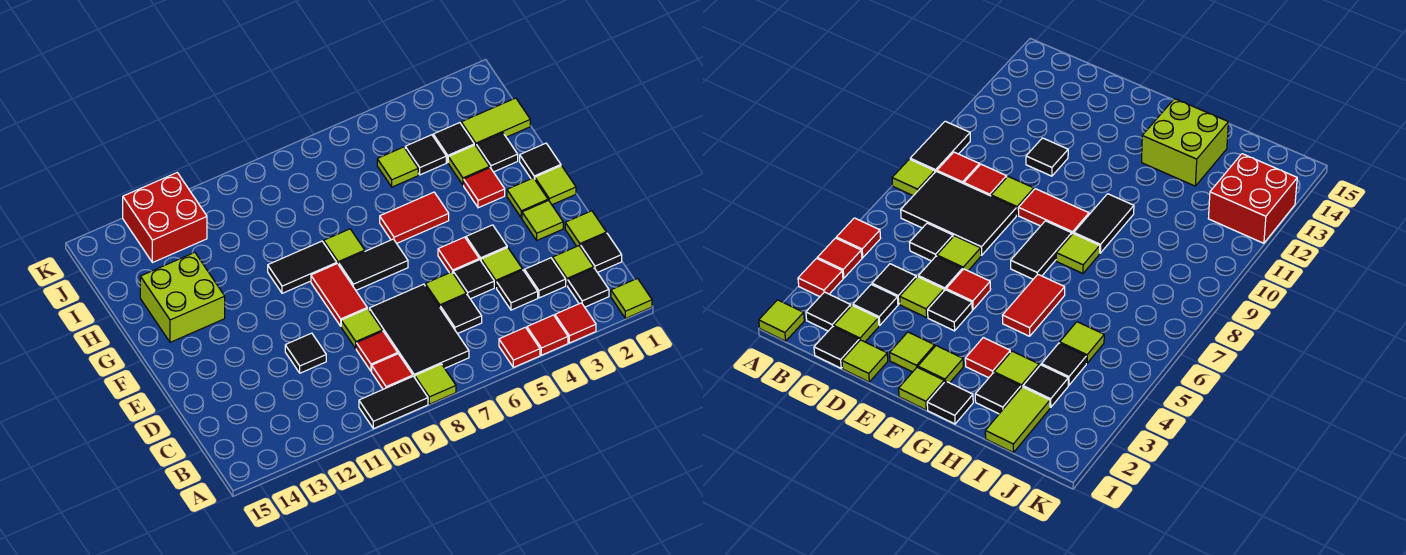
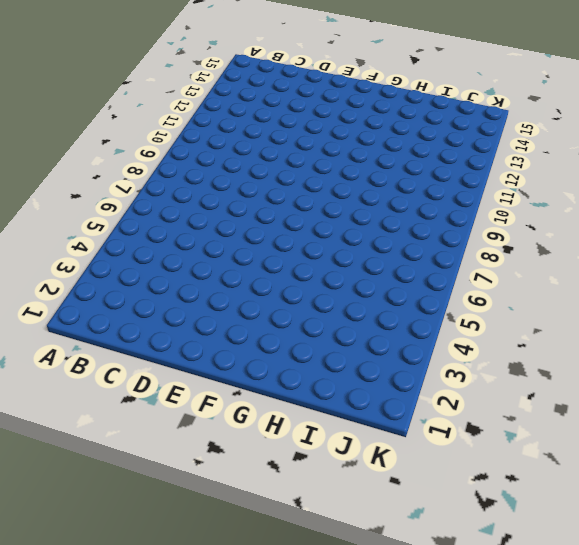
none -> lime 1x1 tile [611,278,652,319]
none -> red 1x1 tile [555,303,596,343]
none -> red 1x1 tile [527,315,568,355]
none -> red 1x1 tile [499,327,540,367]

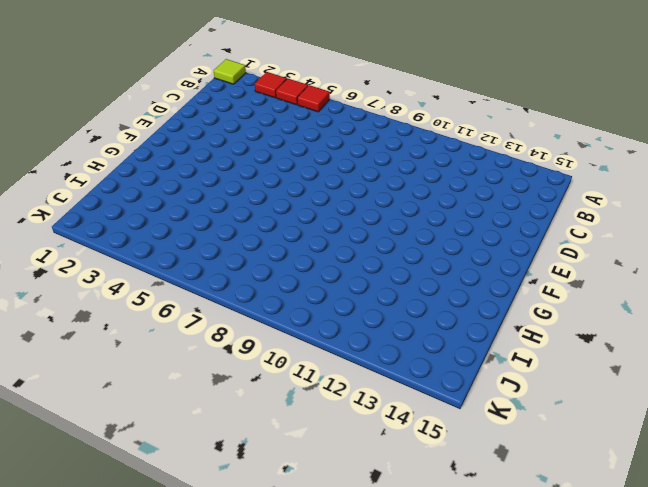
none -> lime 1x1 tile [415,364,456,404]
none -> black 1x2 tile [359,376,428,429]
none -> black 1x1 tile [568,268,609,307]
none -> black 2x3 tile [369,284,469,378]

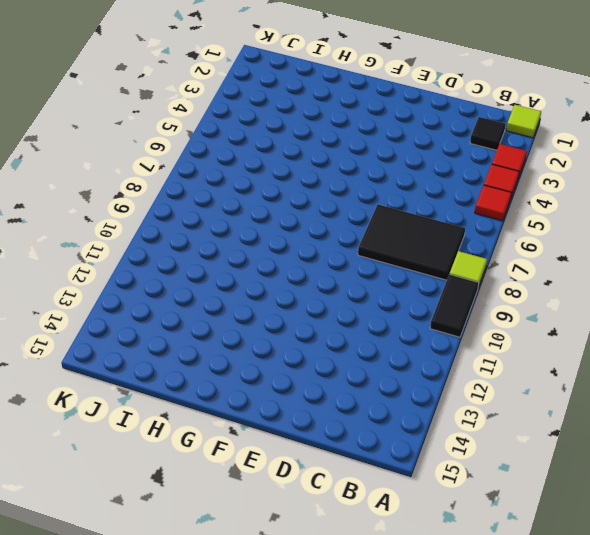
none -> red 1x1 tile [372,354,413,389]
none -> black 1x1 tile [581,233,622,272]
none -> lime 1x1 tile [553,246,594,286]
none -> black 1x1 tile [525,258,566,298]

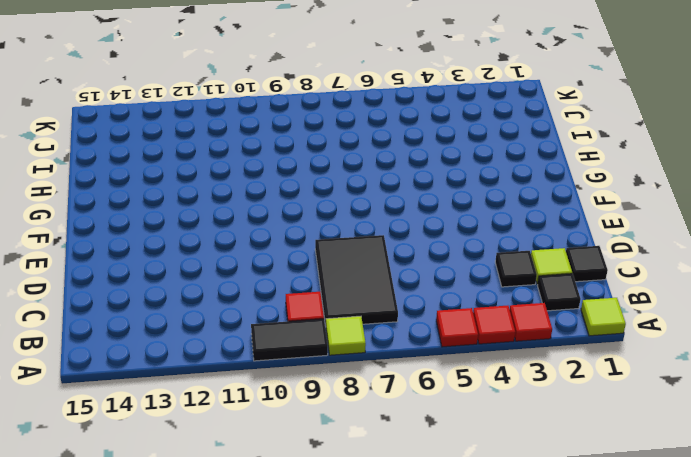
none -> black 1x1 tile [497,270,538,310]
none -> black 1x1 tile [440,295,482,334]
none -> red 1x1 tile [356,331,398,371]
none -> lime 1x1 tile [565,211,606,247]

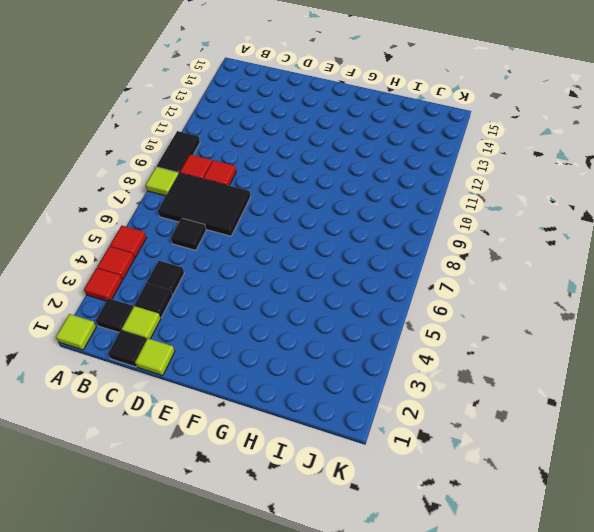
none -> lime 1x1 tile [481,247,522,287]
none -> black 1x1 tile [453,260,494,299]
none -> lime 1x1 tile [425,272,466,307]
none -> lime 1x1 tile [341,309,382,348]

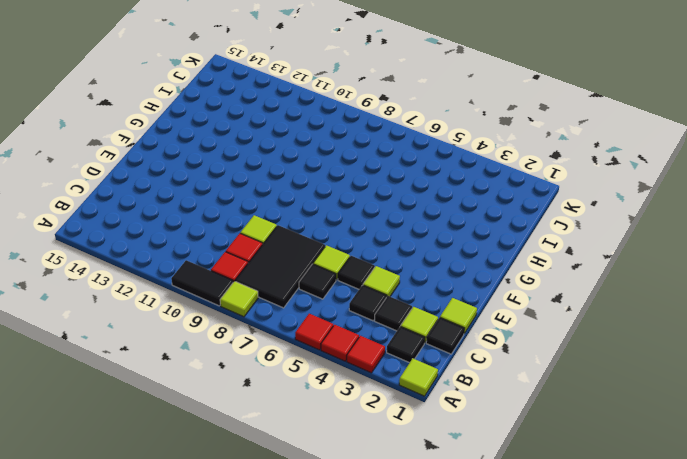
none -> black 1x1 tile [285,333,326,373]
none -> lime 1x1 tile [522,200,563,240]
none -> black 1x1 tile [466,225,507,260]
none -> red 1x1 tile [438,237,479,273]

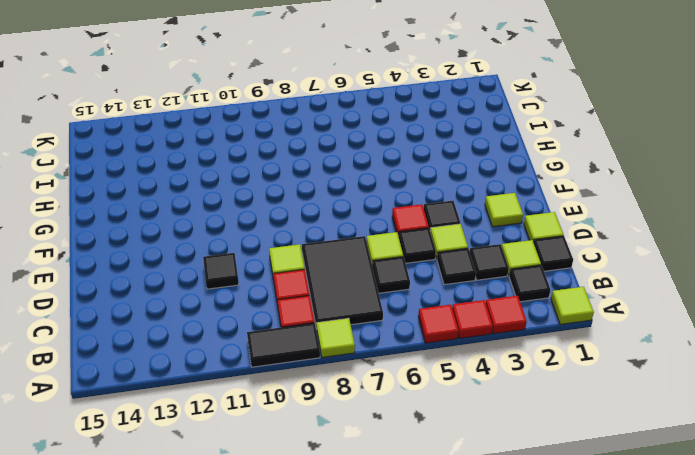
none -> red 1x2 tile [311,264,367,326]
none -> lime 1x1 tile [535,166,576,205]
none -> lime 1x1 tile [507,178,548,218]
none -> black 1x2 tile [339,239,408,290]

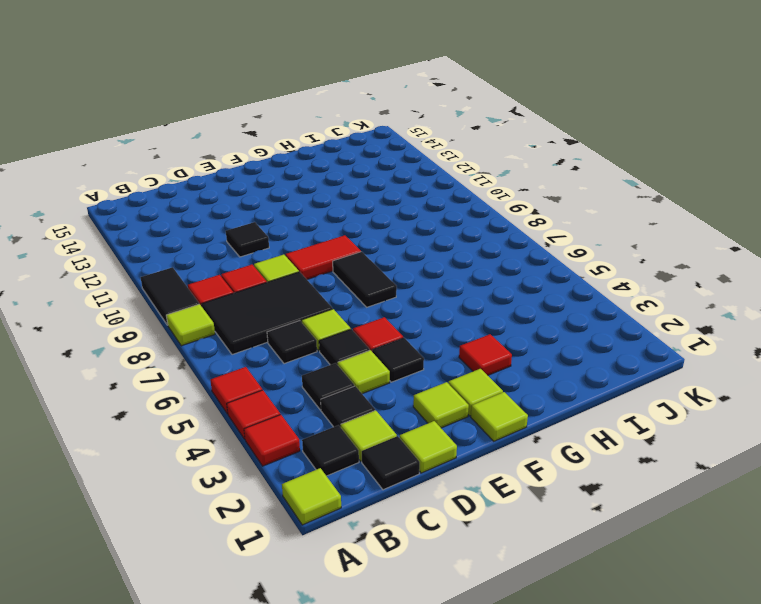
none -> black 1x1 tile [520,143,561,179]
none -> red 1x2 tile [380,192,449,243]
none -> lime 1x1 tile [324,229,365,265]
none -> black 1x2 tile [268,241,337,293]

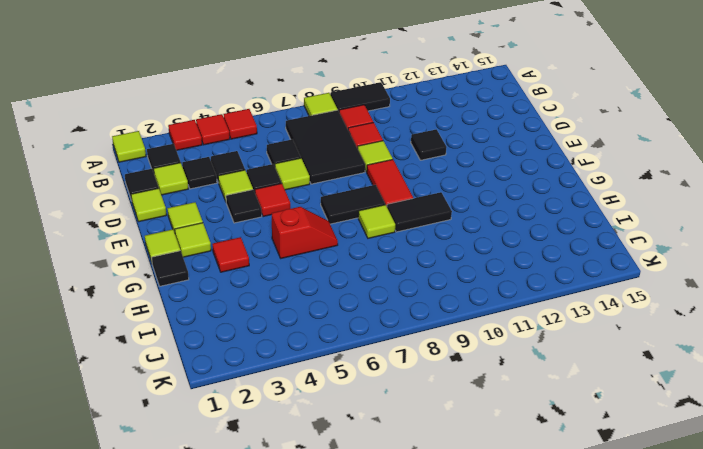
red 1x2 slope [272,207,338,258] -> red 1x2 tile [380,192,449,243]
none -> lime 2x2 brick [140,252,225,342]
none -> black 1x1 tile [476,133,518,172]
none -> lime 1x1 tile [448,145,490,185]
none -> lime 1x2 tile [461,98,530,145]

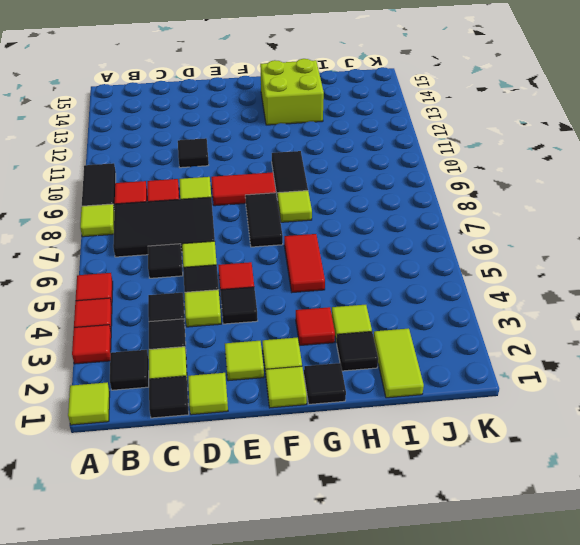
none -> black 1x1 tile [433,123,474,162]
none -> black 1x1 tile [405,135,446,175]
none -> lime 1x1 tile [377,147,418,187]
none -> red 2x2 brick [123,173,207,263]

